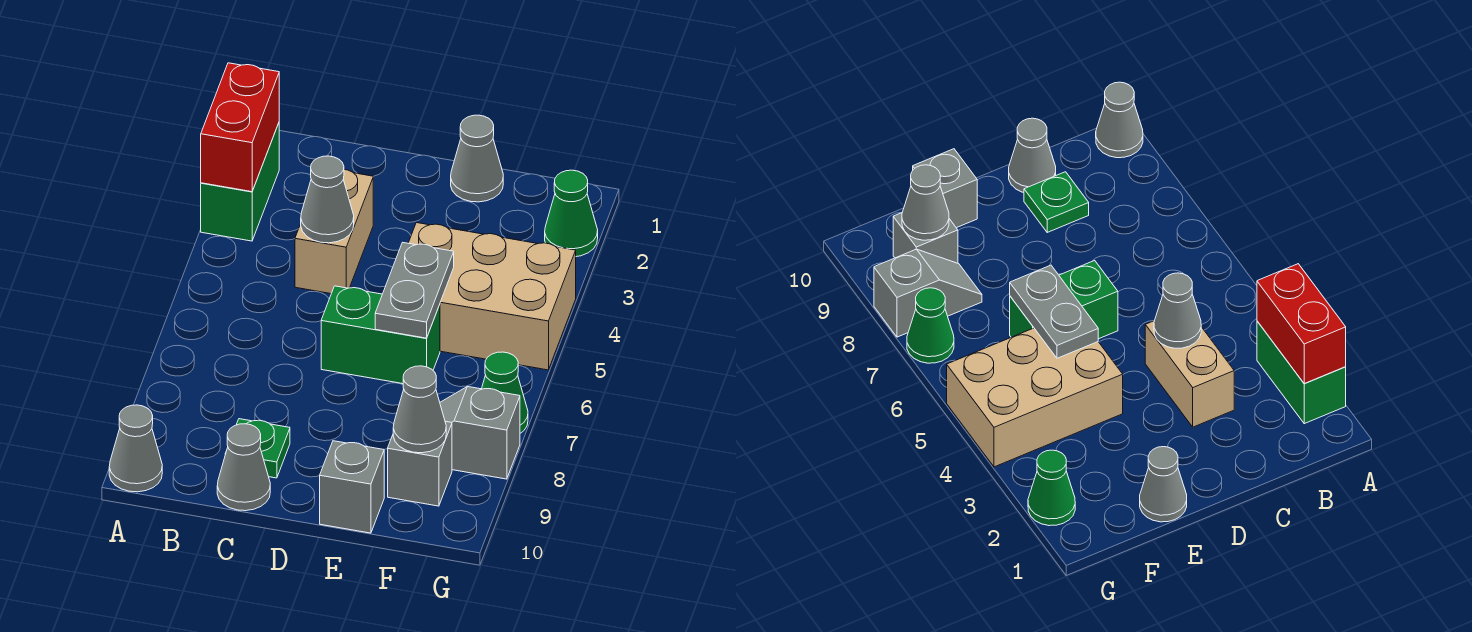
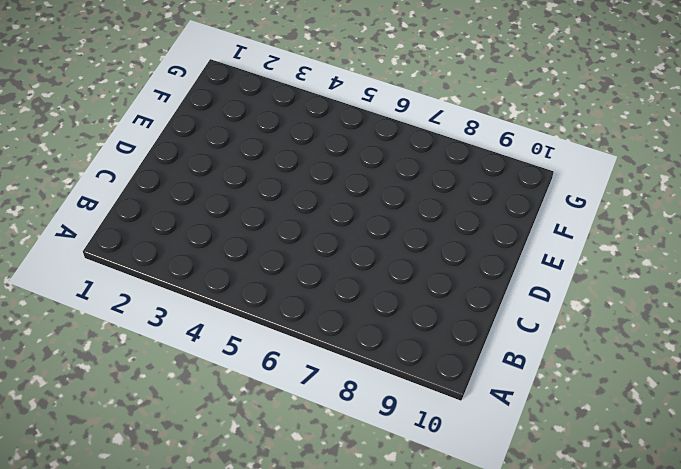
none -> green 1x2 brick [201,123,279,241]
none -> grey 1x1 cone [109,405,162,492]
none -> tan 1x2 brick [295,170,373,294]

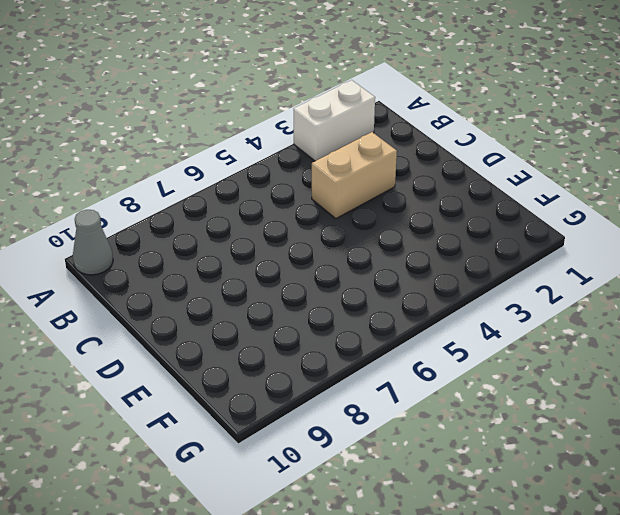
white 1x2 brick [294,80,375,161] -> green 1x2 brick [201,123,279,241]
none -> green 1x1 plate [236,419,290,478]
none -> grey 1x1 cone [217,424,270,511]
none -> green 1x2 brick [321,286,440,384]

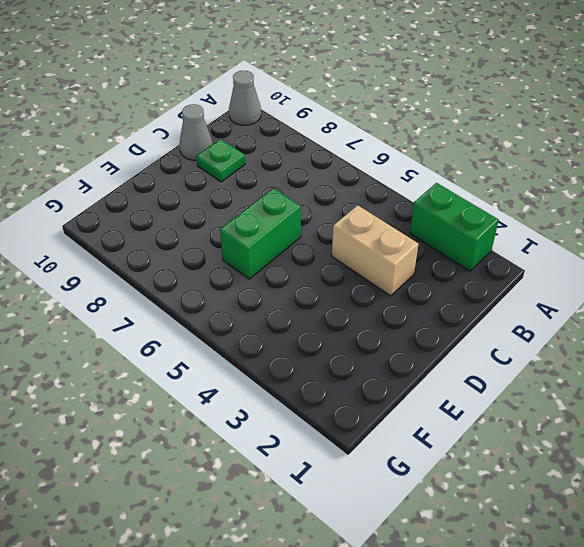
none -> grey 1x1 cone [451,115,503,202]
none -> tan 2x3 brick [409,223,576,370]
none -> grey 1x1 brick [320,441,384,533]

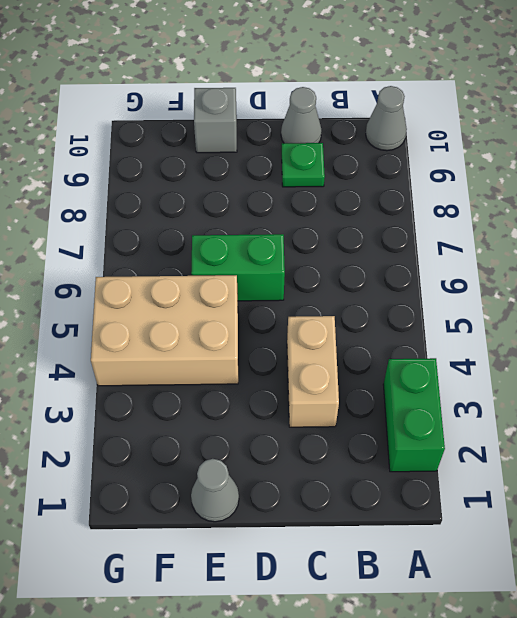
none -> grey 1x2 slope [440,387,520,479]
none -> grey 1x1 brick [388,421,452,506]
none -> green 1x1 cone [545,170,598,257]

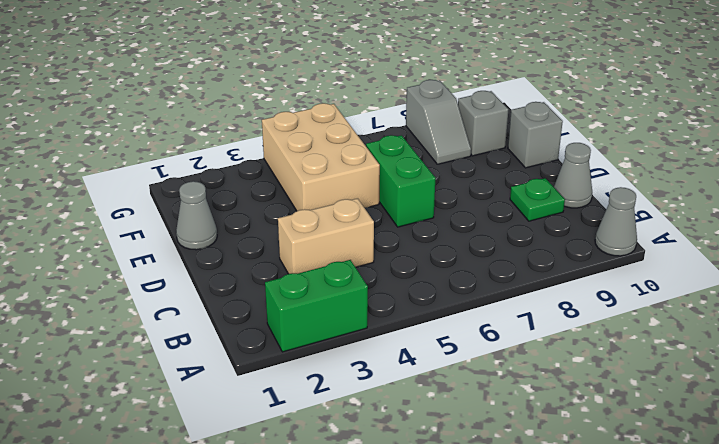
none -> green 1x1 cone [545,170,598,257]
none -> green 1x1 cone [482,352,528,433]
none -> red 1x2 brick [201,63,279,192]

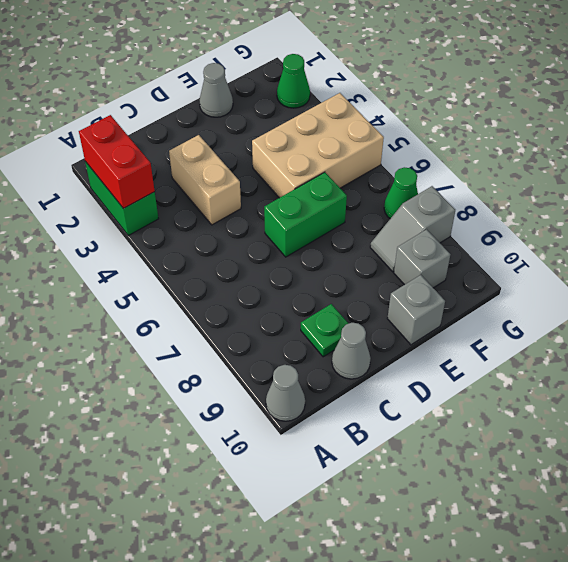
none -> grey 1x1 cone [301,156,354,243]
none -> grey 1x2 plate [375,242,454,338]
none -> grey 1x1 cone [393,366,446,453]

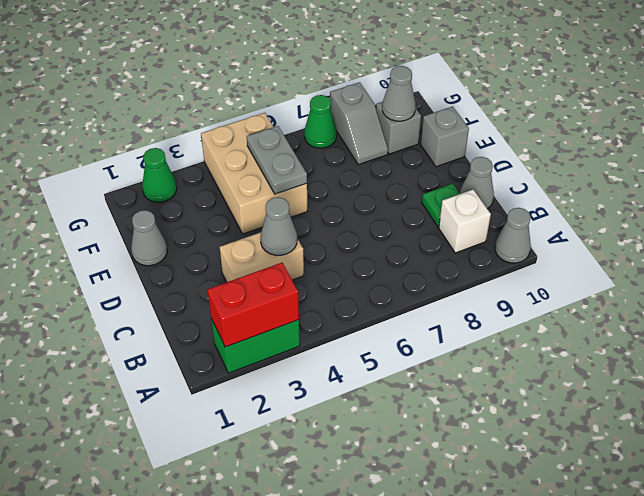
white 1x1 brick [439,190,491,253] -> none
grey 1x2 plate [247,126,307,194] -> grey 1x2 plate turned to [375,242,454,338]
none -> green 1x2 brick [321,286,440,384]

